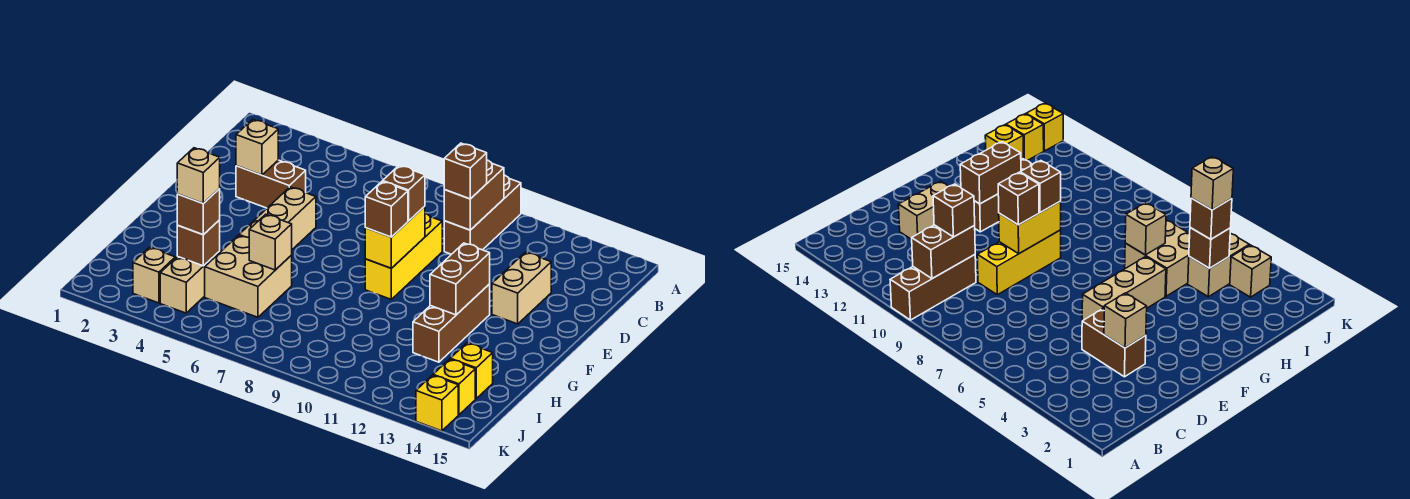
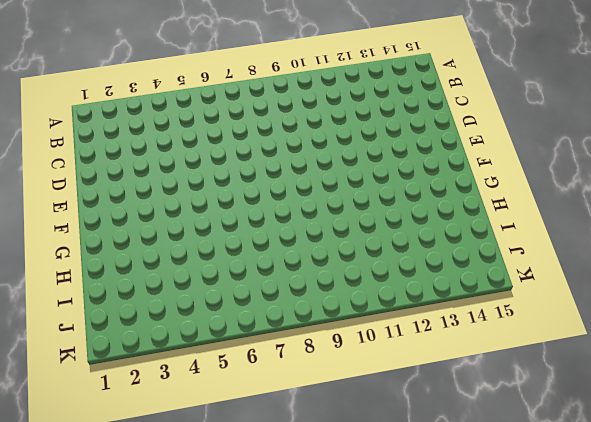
none -> brown 1x3 brick [444,175,521,254]
none -> brown 1x2 brick [236,160,306,208]
none -> yellow 1x3 brick [365,213,442,299]

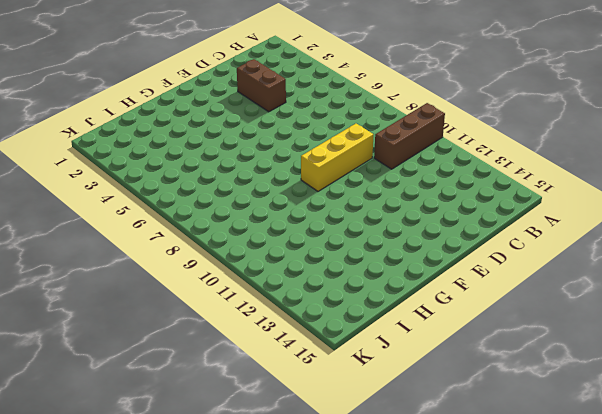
none -> tan 1x2 brick [492,252,551,324]
none -> tan 1x3 brick [239,187,316,249]
none -> brown 1x3 brick [413,284,490,362]

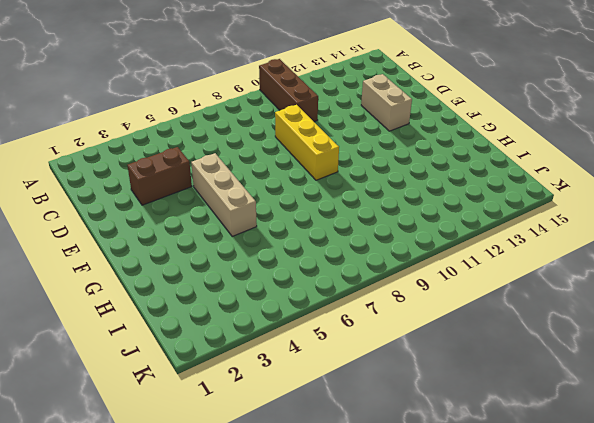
none -> brown 1x3 brick [413,284,490,362]
none -> tan 2x2 brick [205,235,292,317]
none -> tan 1x2 brick [160,251,220,313]

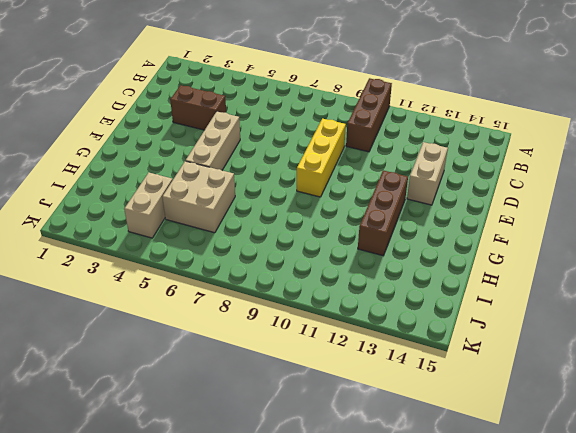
none -> yellow 1x1 brick [450,343,493,399]
none -> tan 1x1 brick [133,247,175,303]
none -> yellow 1x1 brick [433,359,475,415]

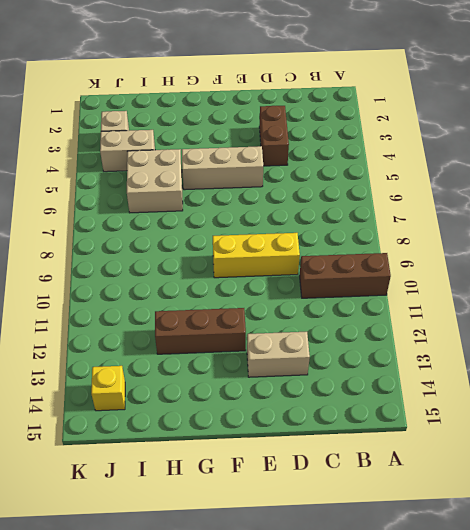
none -> yellow 1x1 brick [450,343,493,399]
none -> yellow 1x1 brick [416,375,458,431]
none -> brown 1x2 brick [444,160,504,230]

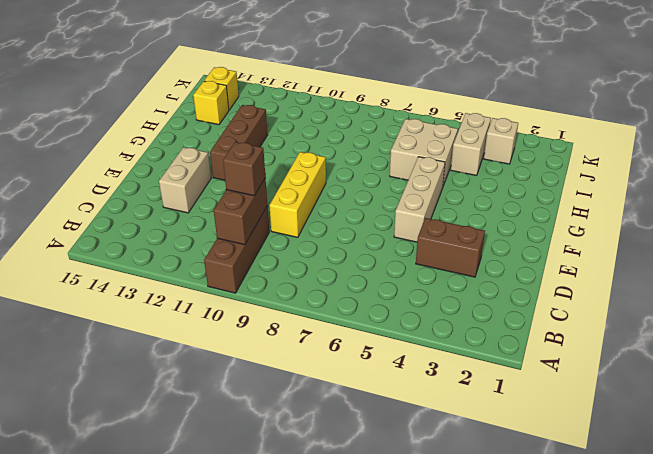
none -> yellow 1x1 brick [416,375,458,431]
none -> tan 1x1 brick [236,119,278,175]
none -> yellow 1x2 brick [365,206,425,268]

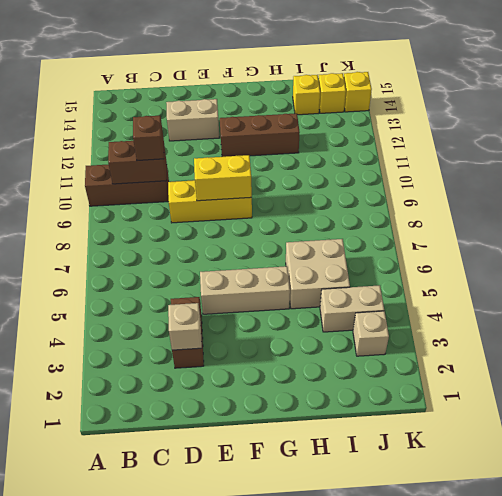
none -> brown 1x2 brick [430,243,490,315]
none -> tan 1x1 brick [249,214,292,270]
none -> brown 1x1 brick [177,220,220,266]

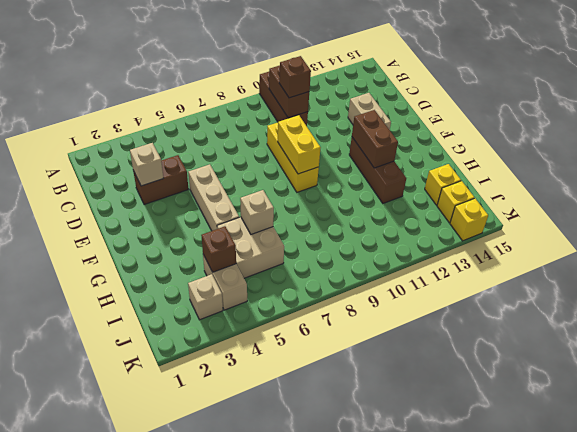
none -> brown 1x1 brick [383,165,425,221]
none -> brown 1x1 brick [365,181,408,237]
none -> brown 1x1 brick [177,189,220,235]

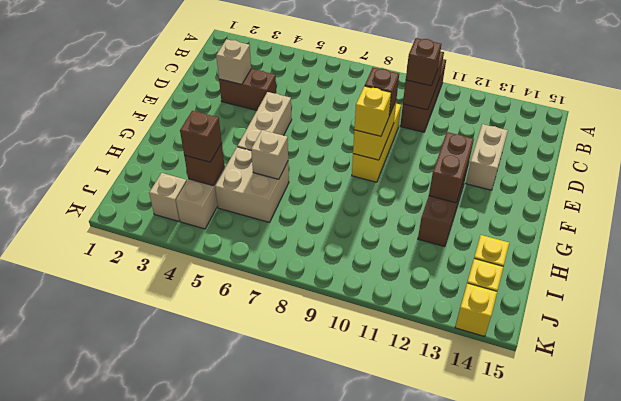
yellow 1x1 brick [354,86,391,136] -> brown 1x1 brick [365,181,408,237]
none -> tan 1x1 brick [177,148,220,203]

